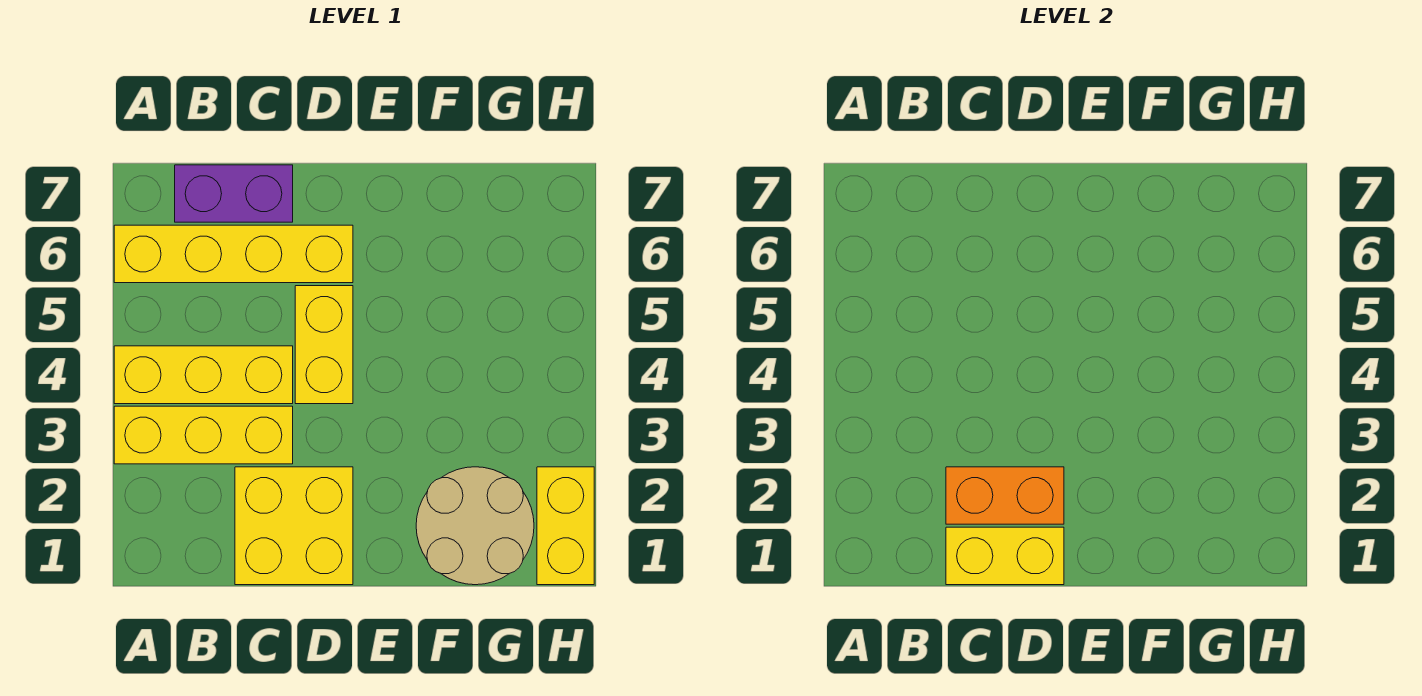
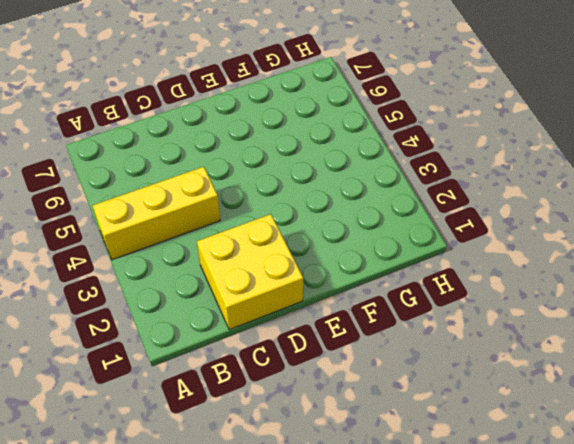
none -> yellow 1x3 brick [114,406,293,464]
none -> yellow 1x4 brick [114,225,353,283]

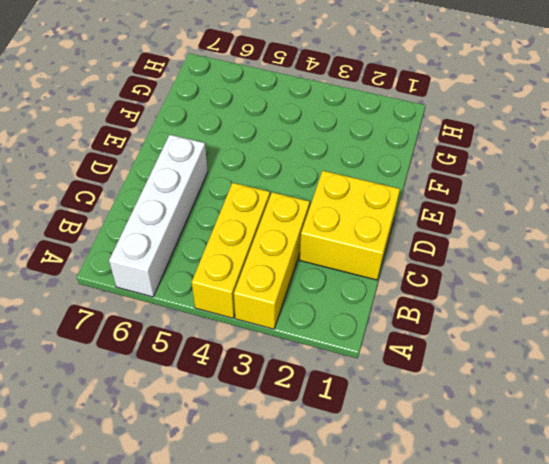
white 1x4 brick [109,135,208,297] -> yellow 1x4 brick [114,225,353,283]
none -> purple 1x2 brick [175,165,293,222]
none -> yellow 1x2 brick [295,286,353,404]

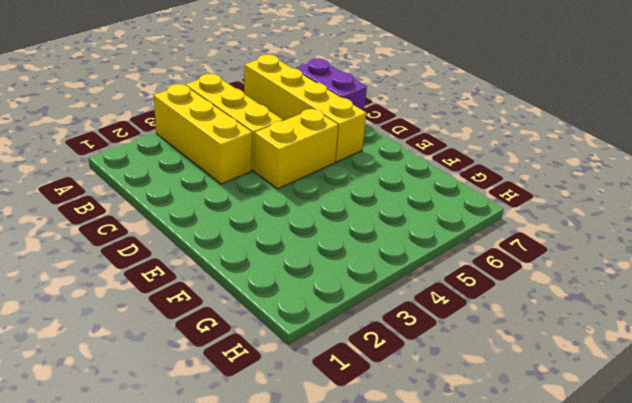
none -> yellow 2x2 brick [235,467,353,585]
none -> tan 2x2 round brick [416,467,534,585]

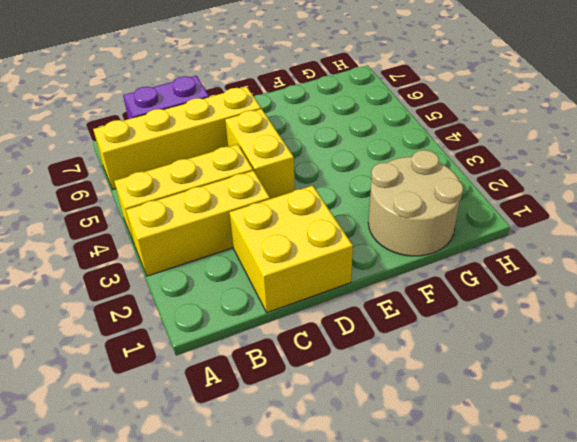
none -> yellow 1x2 brick [537,467,594,585]
none -> yellow 1x2 brick [946,527,1064,585]

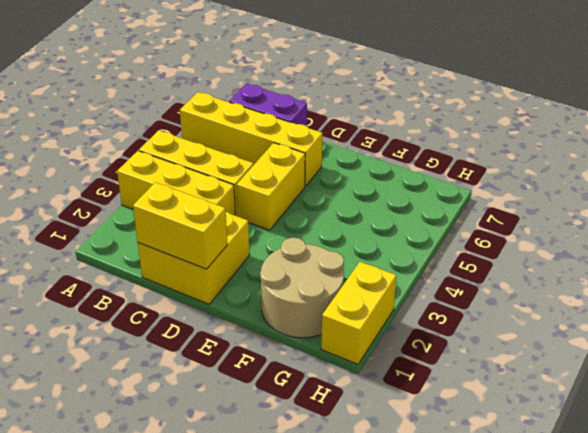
none -> orange 1x2 brick [946,467,1064,524]

